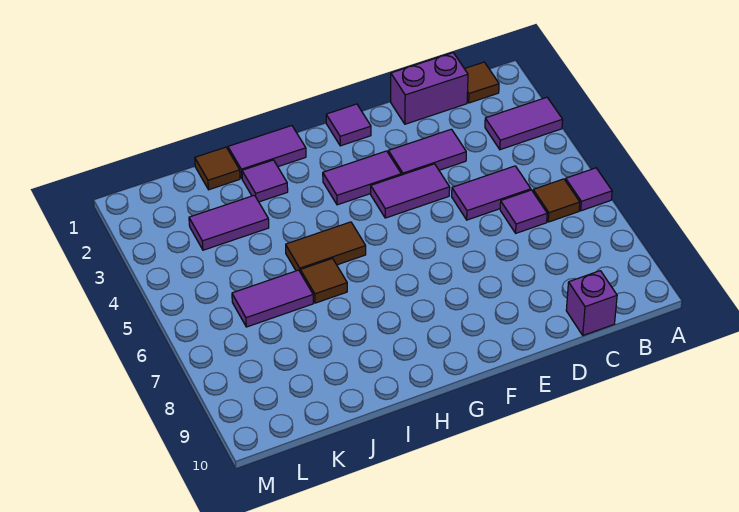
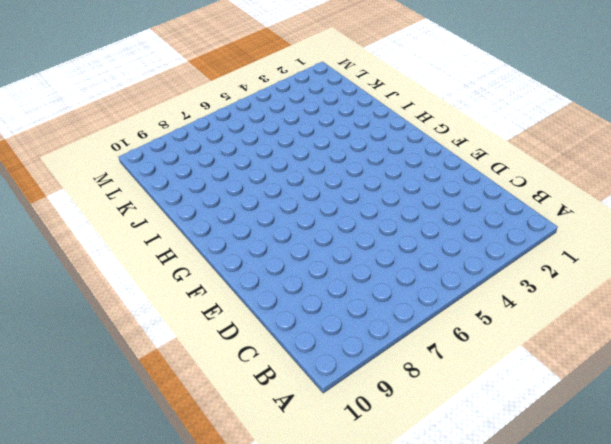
none -> purple 1x2 tile [485,97,563,150]
none -> purple 1x1 tile [565,168,612,211]
none -> brown 1x1 tile [465,62,499,103]

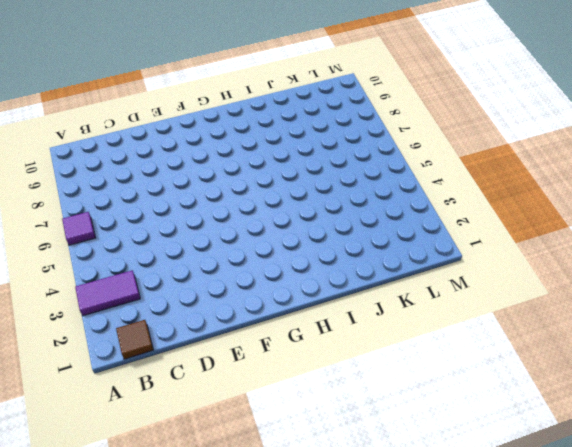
none -> brown 1x1 tile [533,179,580,222]
none -> purple 1x2 brick [391,53,468,124]
none -> purple 1x2 tile [452,166,531,220]

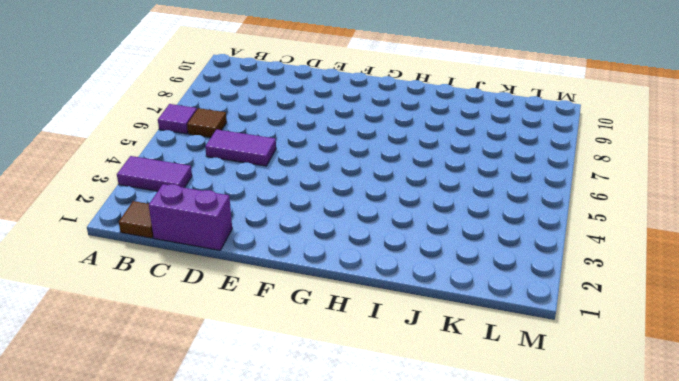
none -> purple 1x1 tile [500,190,547,233]
none -> purple 1x1 brick [566,271,617,335]
none -> purple 1x2 tile [388,129,466,175]

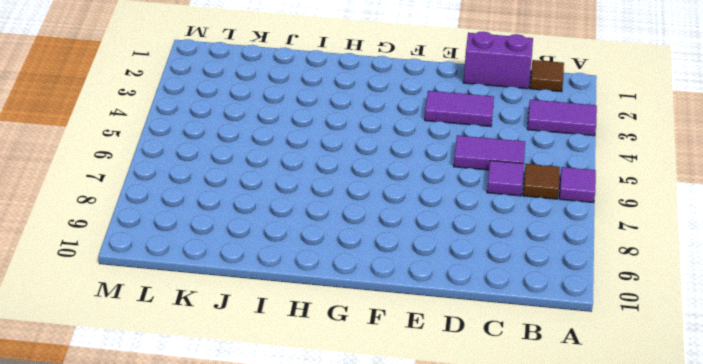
none -> purple 1x1 brick [566,271,617,335]
none -> purple 1x2 tile [371,164,450,218]
none -> purple 1x1 tile [326,104,371,146]

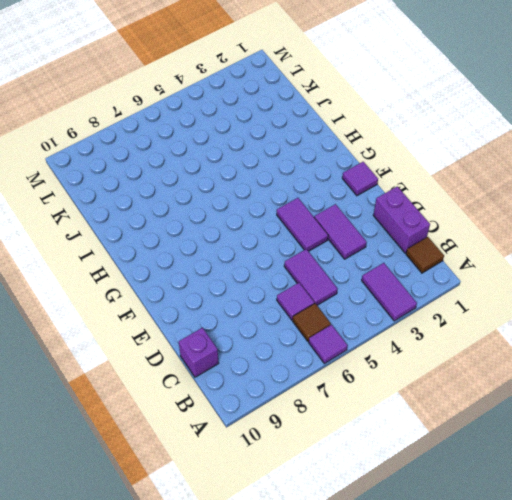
none -> purple 1x2 tile [323,151,401,205]
none -> purple 1x2 tile [228,126,306,178]
none -> brown 1x2 tile [286,222,366,271]

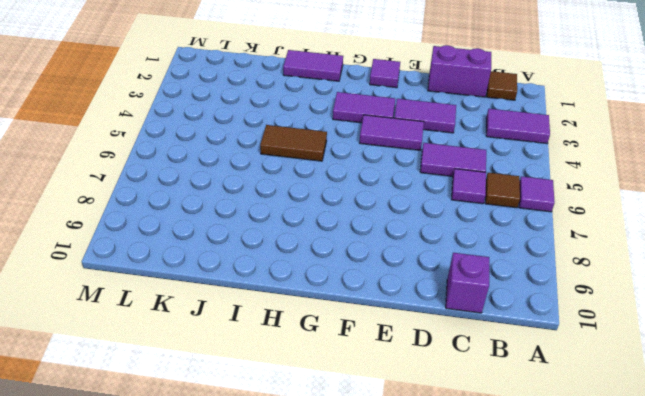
none -> purple 1x1 tile [242,160,288,202]
none -> brown 1x1 tile [300,259,347,303]
none -> brown 1x1 tile [195,147,240,190]

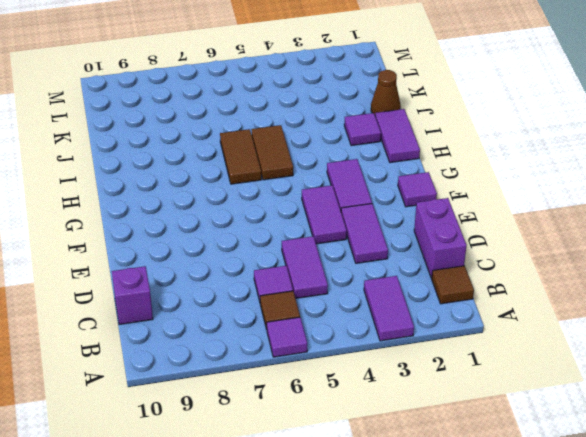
brown 1x2 tile [220,129,261,184] -> brown 1x1 tile [300,259,347,303]
brown 1x1 cone [371,70,401,114] -> brown 1x1 tile [195,147,240,190]
none -> purple 1x2 tile [189,195,269,250]
none -> purple 1x2 tile [232,270,313,327]

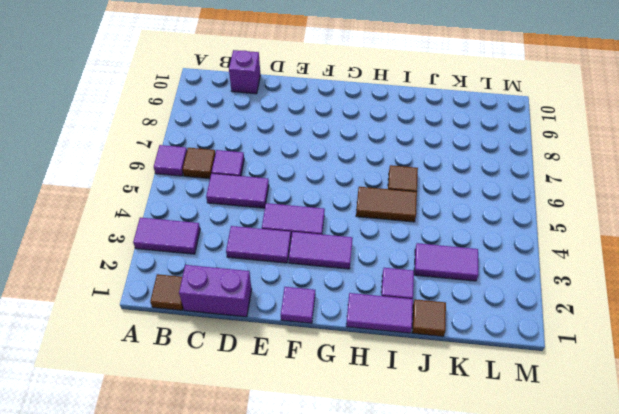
none -> purple 1x2 tile [232,270,313,327]

